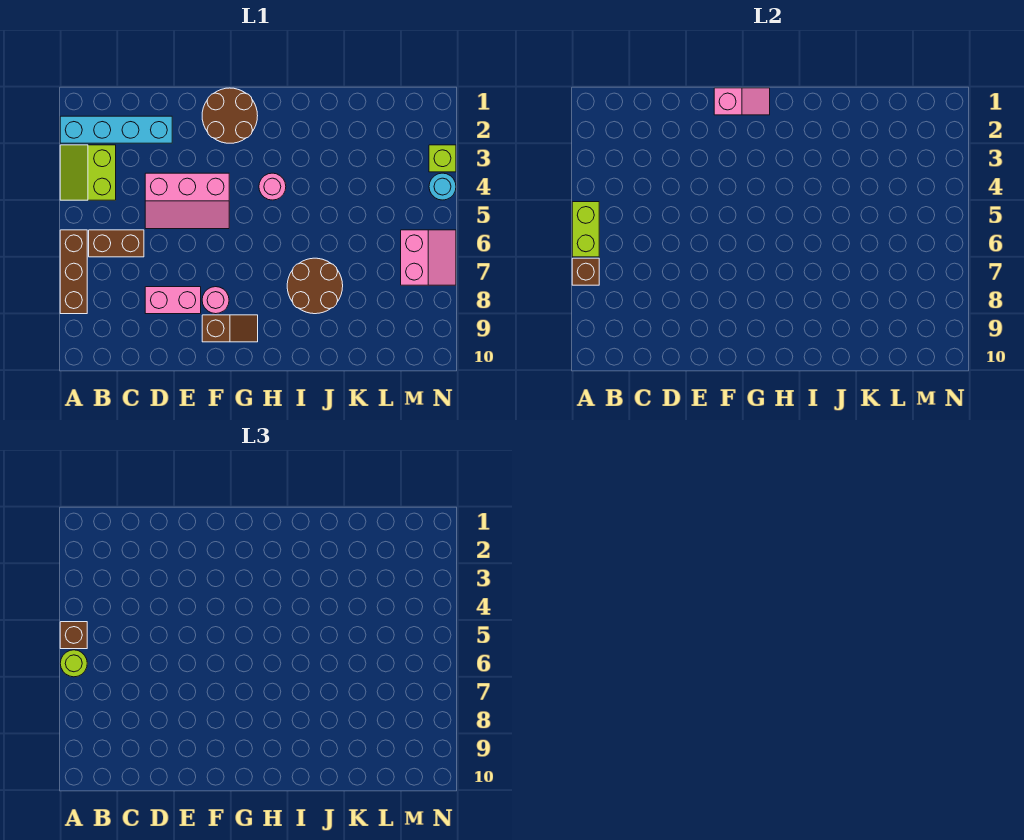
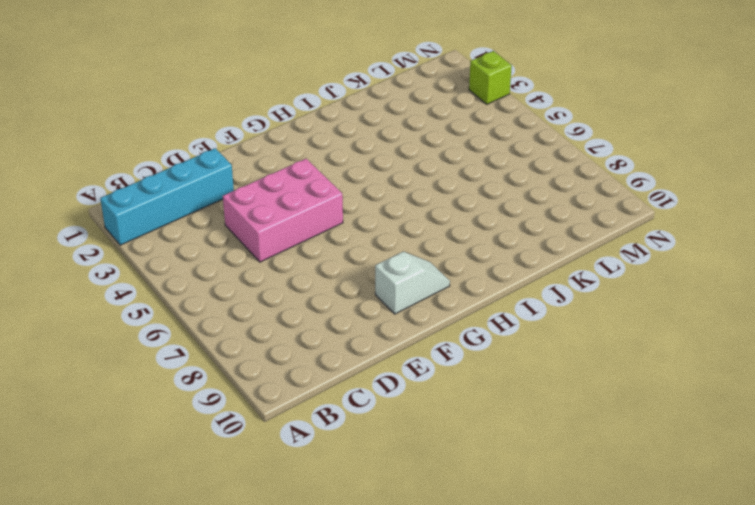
pink 2x3 brick [223,159,343,262] -> pink 2x3 slope [145,173,229,229]
white 1x2 slope [375,251,450,314] -> brown 1x2 slope [202,315,258,342]
none -> lime 2x2 slope [60,145,116,200]
none -> brown 1x3 brick [60,230,87,314]
none -> brown 1x2 brick [89,230,144,257]

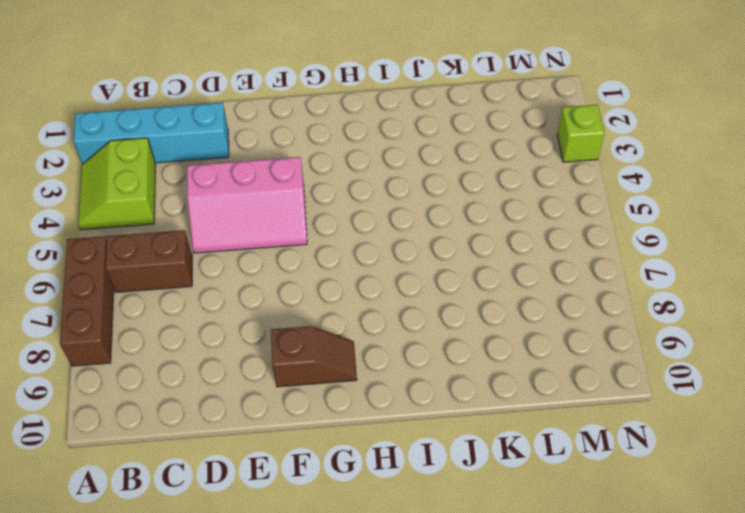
none -> pink 1x2 brick [145,287,201,314]
none -> brown 2x2 round brick [202,88,258,143]
none -> pink 1x1 round brick [202,287,229,314]

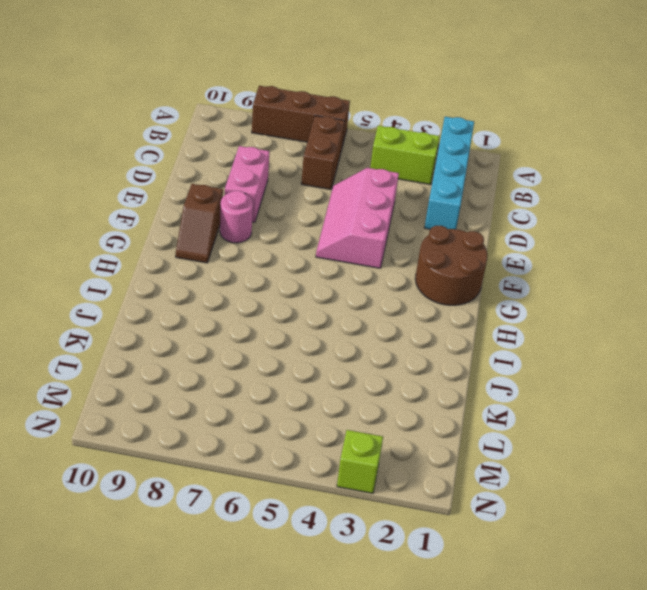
none -> pink 1x1 round brick [259,173,286,200]
none -> brown 2x2 round brick [287,258,343,314]
none -> pink 2x2 slope [401,230,456,285]

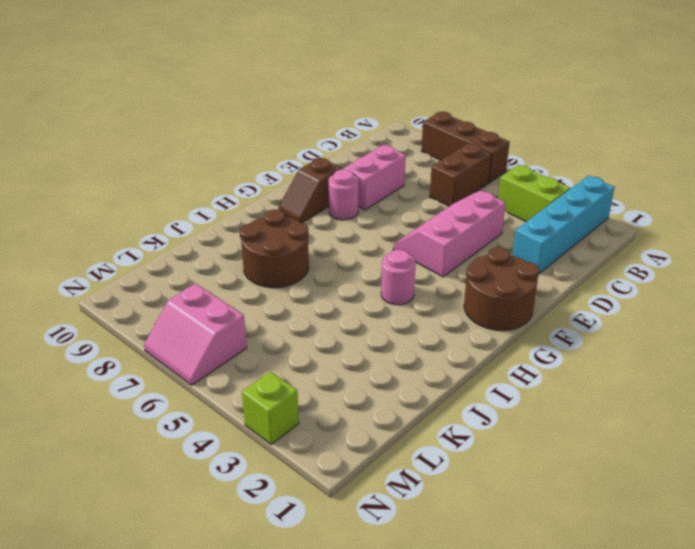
none -> cyan 1x1 round brick [429,173,456,200]
none -> lime 1x2 brick [572,202,599,257]
none -> brown 1x1 brick [572,258,599,285]

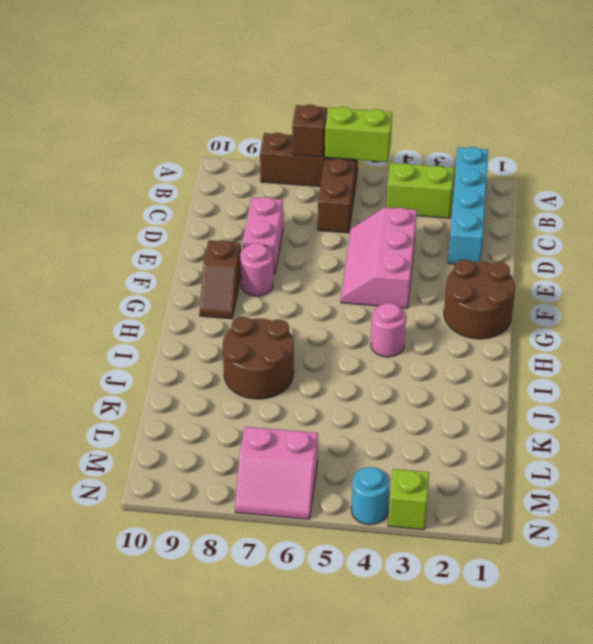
none -> pink 1x2 slope [714,88,770,115]
none -> brown 1x1 brick [60,622,87,649]
none -> lime 1x1 round brick [60,650,87,677]

